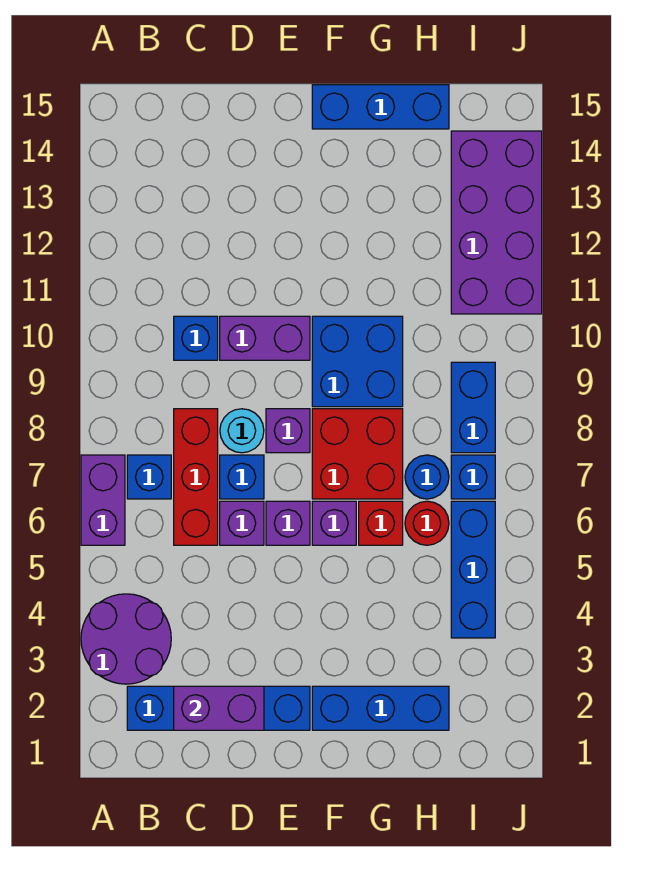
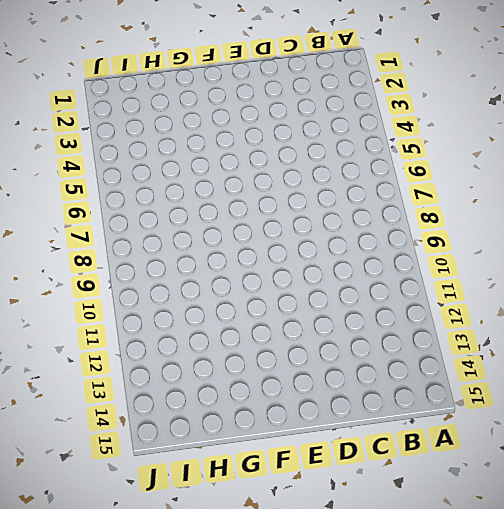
none -> purple 2x2 round brick [81,594,171,684]
none -> purple 1x2 brick [81,455,125,545]
none -> blue 1x4 brick [127,686,310,730]

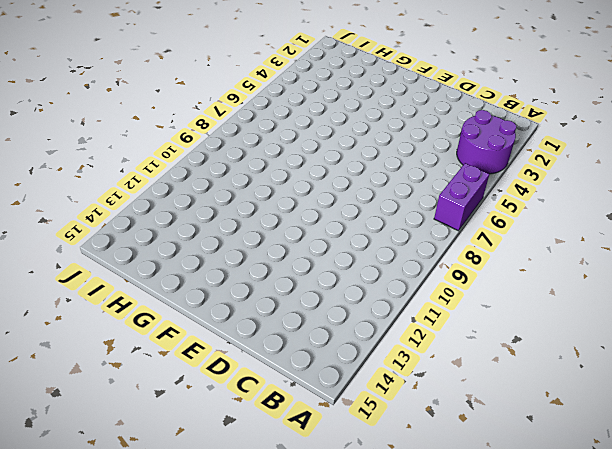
none -> blue 1x4 brick [127,686,310,730]
none -> blue 1x1 brick [127,455,171,499]
none -> red 1x3 brick [174,409,218,545]

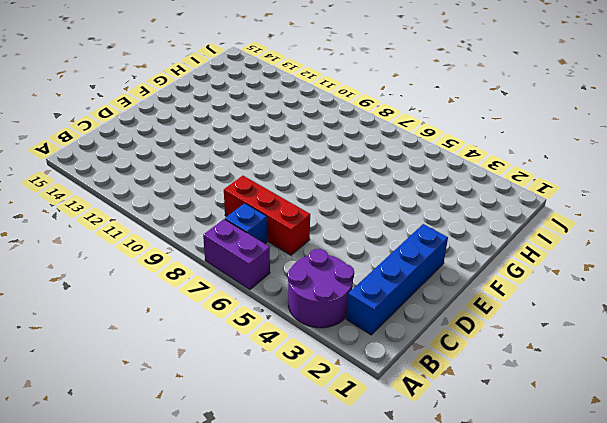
none -> blue 1x1 brick [174,316,218,360]
none -> purple 1x1 brick [220,501,264,545]
none -> blue 1x1 brick [220,455,264,499]

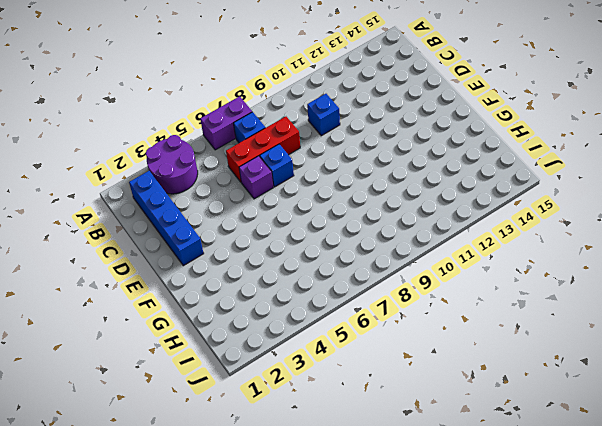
none -> cyan 1x1 round brick [220,409,264,453]
none -> purple 1x2 brick [220,316,310,360]
none -> purple 1x1 brick [266,501,310,545]

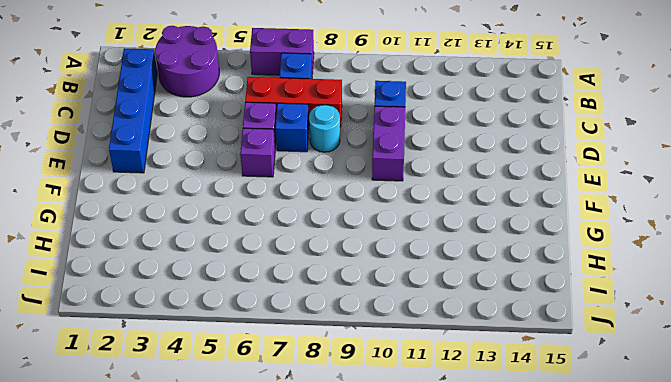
none -> purple 1x1 brick [266,409,310,453]
none -> blue 1x3 brick [312,686,449,730]
none -> purple 1x1 brick [312,501,356,545]

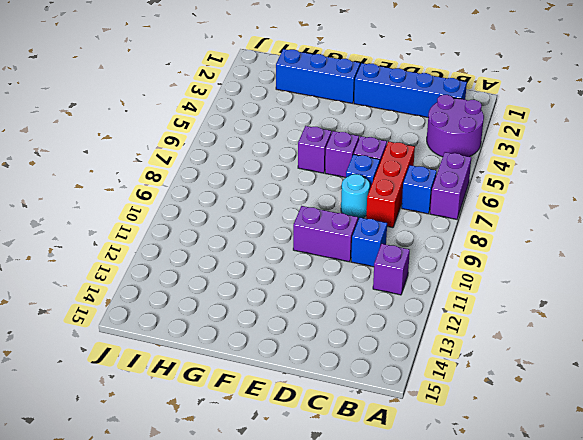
purple 1x1 brick [373,244,410,295] -> purple 1x1 brick moved to [266,409,310,453]
none -> red 2x2 brick [312,409,403,499]
none -> blue 2x2 brick [312,316,403,407]
none -> blue 1x3 brick [312,85,449,129]

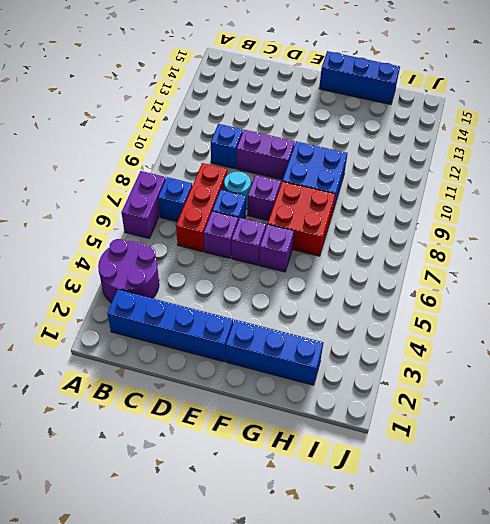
none -> red 1x1 brick [359,501,403,545]
none -> red 1x1 round brick [405,501,449,545]
none -> blue 1x1 round brick [405,455,449,499]

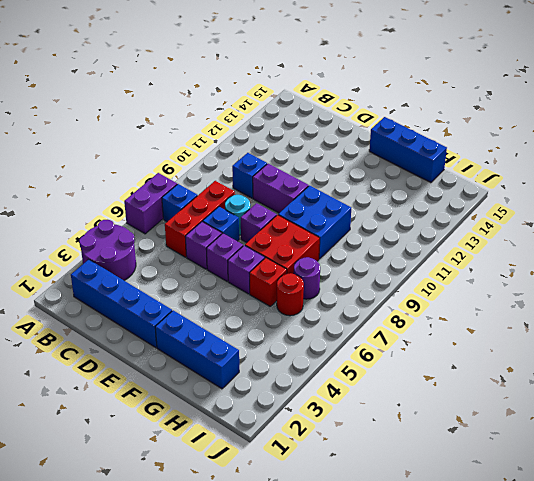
purple 1x1 round brick [294,257,320,299] -> blue 1x1 round brick [405,455,449,499]
none -> blue 1x3 brick [451,501,495,638]
none -> blue 1x1 brick [451,455,495,499]
none -> blue 1x2 brick [451,362,495,453]

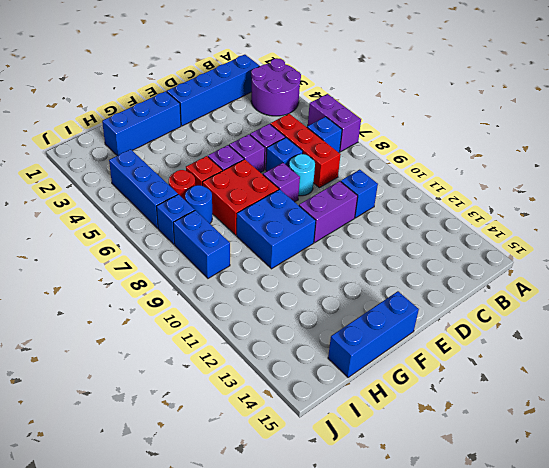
none -> purple 2x4 brick [451,131,542,314]
none -> purple 1x2 brick [174,686,264,730]

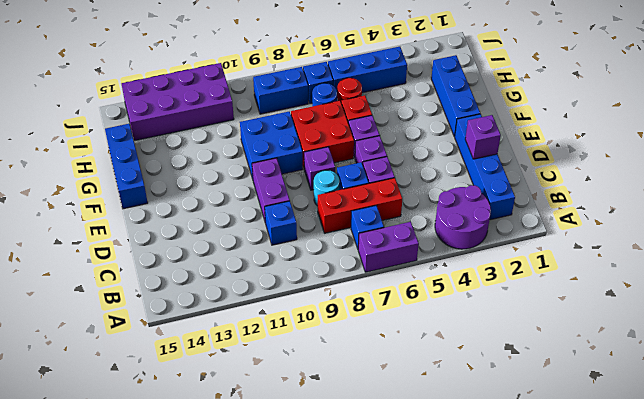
purple 1x1 brick [465,115,501,159] -> purple 1x2 brick [174,686,264,730]

